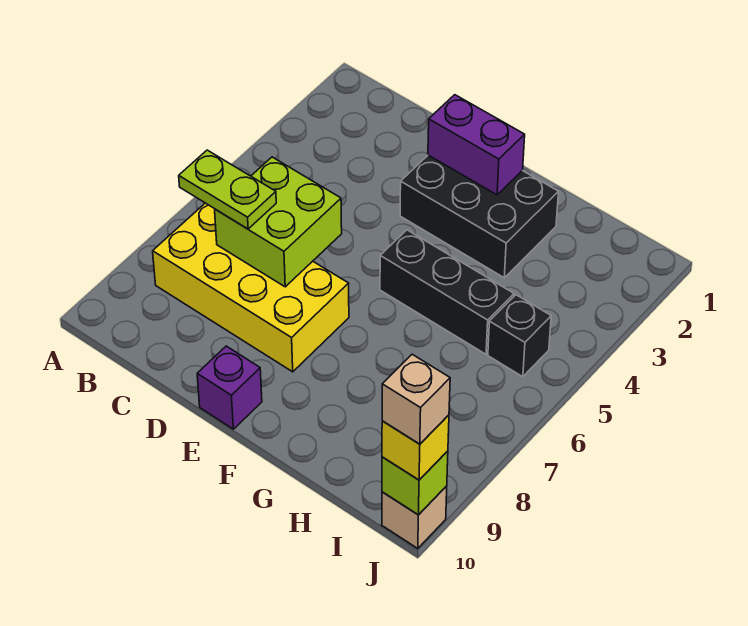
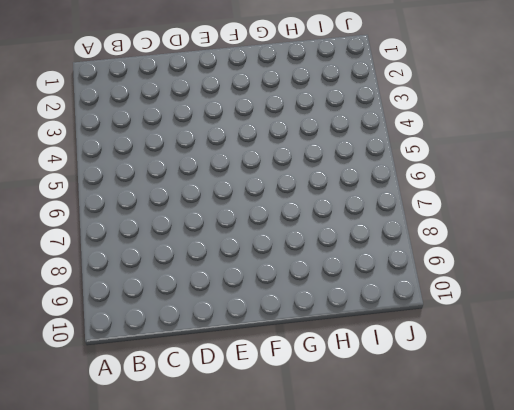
none -> yellow 2x4 brick [153,203,349,372]
none -> black 2x3 brick [400,155,559,278]
none -> purple 1x1 brick [197,346,262,429]

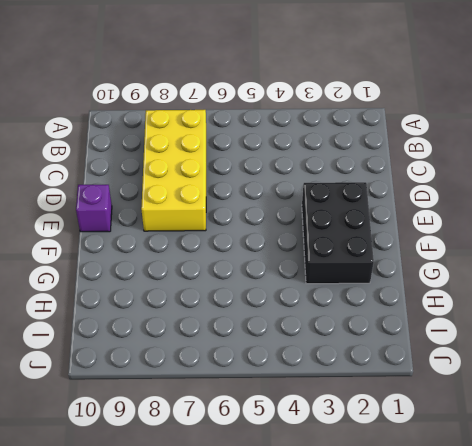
none -> black 1x3 brick [380,230,514,354]
none -> black 1x1 brick [488,295,551,377]
none -> tan 1x1 brick [382,486,447,548]

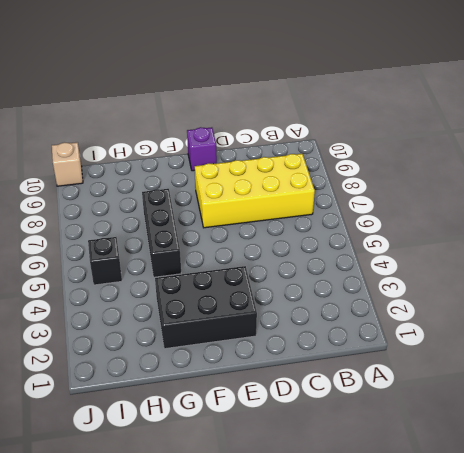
black 1x3 brick [142,189,181,277] -> black 1x3 brick turned to [380,230,514,354]
none -> lime 2x2 brick [215,157,342,287]
none -> purple 1x2 brick [428,95,525,195]
none -> lime 1x1 brick [382,451,448,515]

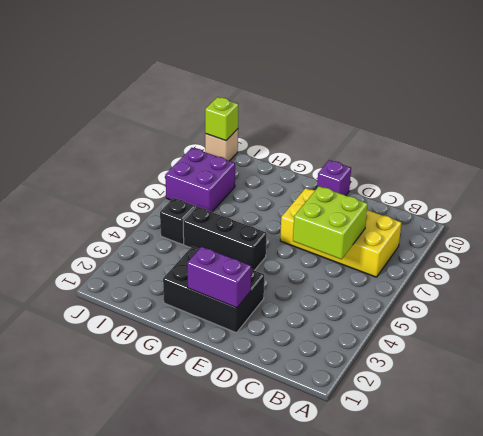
purple 2x2 brick [165,148,235,212] -> none
none -> lime 1x2 plate [179,150,276,229]
none -> yellow 1x1 brick [382,415,449,480]
none -> tan 1x1 brick [382,354,450,444]

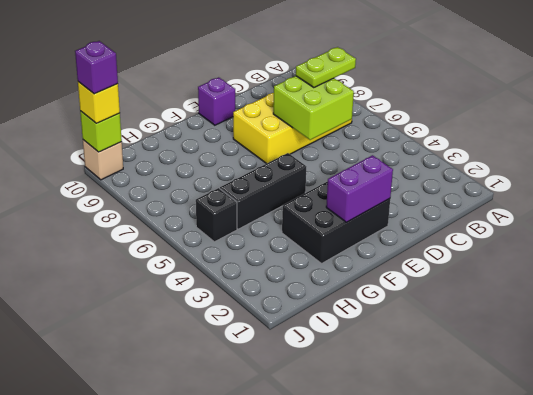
purple 1x1 brick [75,41,118,94] -> tan 1x1 brick [382,354,450,444]

